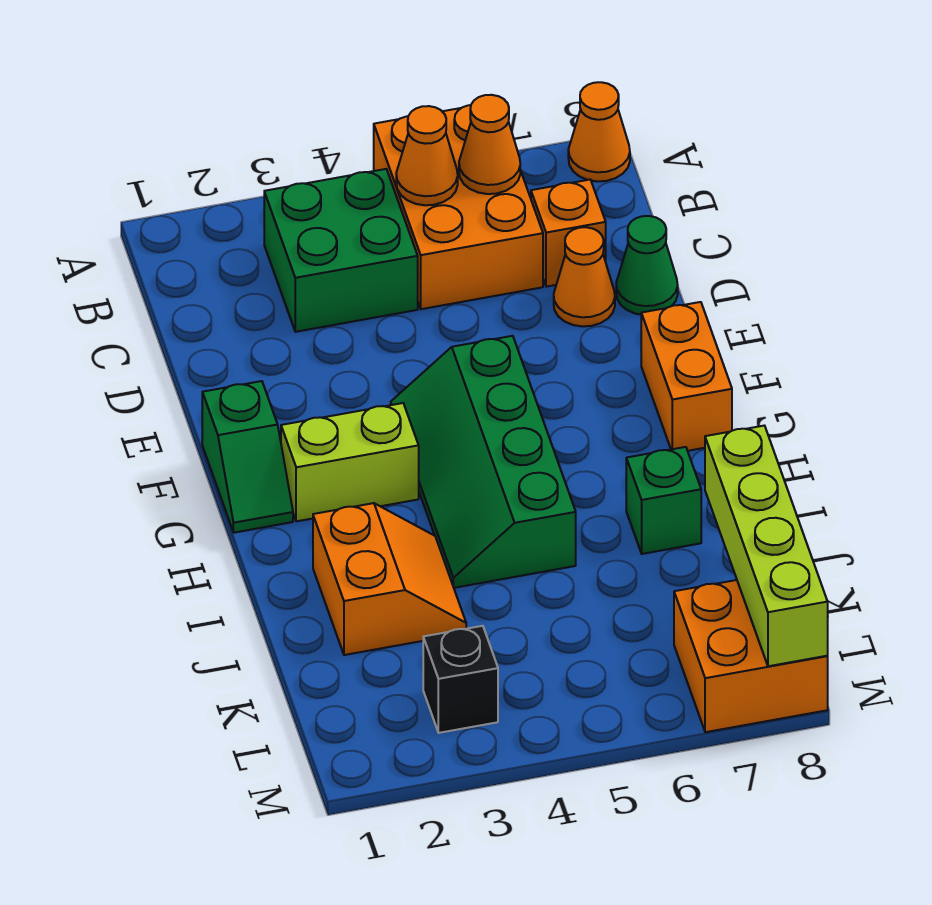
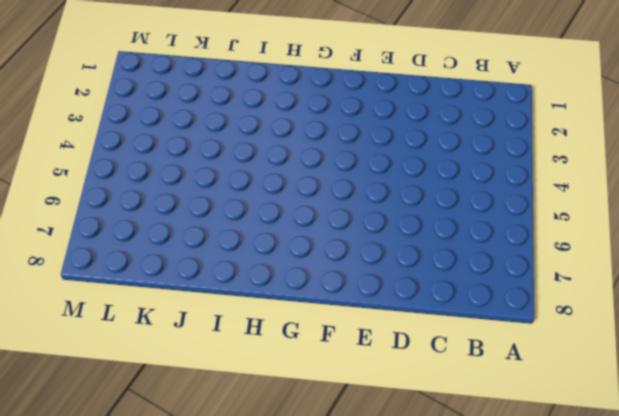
none -> orange 2x3 brick [374,105,543,309]
none -> orange 1x1 cone [568,82,630,182]
none -> green 2x2 brick [264,169,418,332]

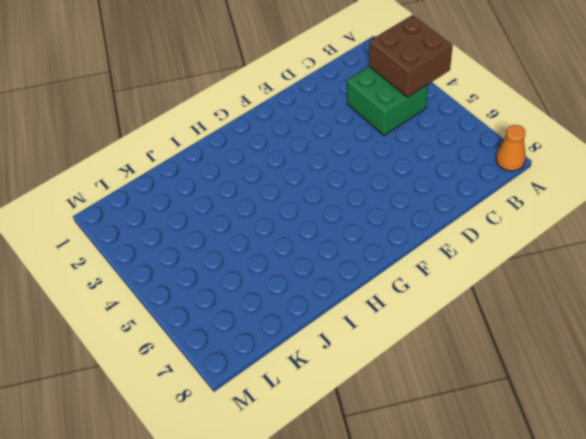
brown 2x2 brick [369,15,453,97] -> none
none -> orange 2x3 brick [374,105,543,309]
none -> orange 1x1 brick [531,180,606,287]
none -> orange 1x1 cone [554,227,615,326]

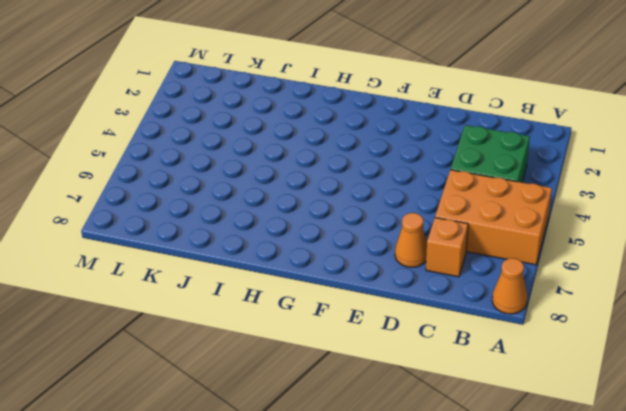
none -> green 1x1 cone [616,216,678,314]
none -> green 1x2 slope [202,381,293,533]
none -> green 2x4 slope [391,336,576,588]

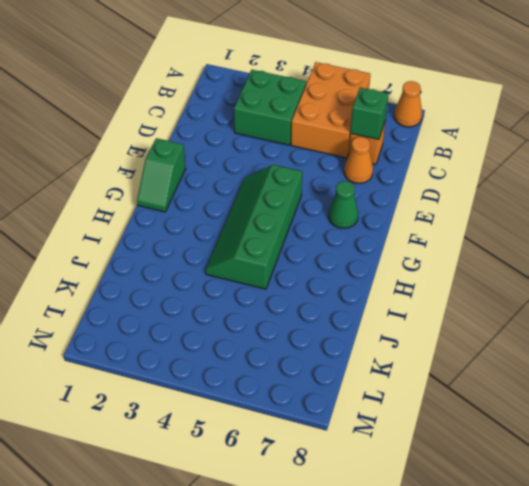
green 1x1 brick [351,88,388,140] -> green 1x1 brick moved to [626,447,701,554]
green 1x1 cone [328,181,358,228] -> green 1x1 cone moved to [616,216,678,314]
none -> orange 1x2 brick [641,302,732,451]
none -> lime 1x2 brick [281,403,419,521]
none -> orange 2x2 slope [313,503,466,655]

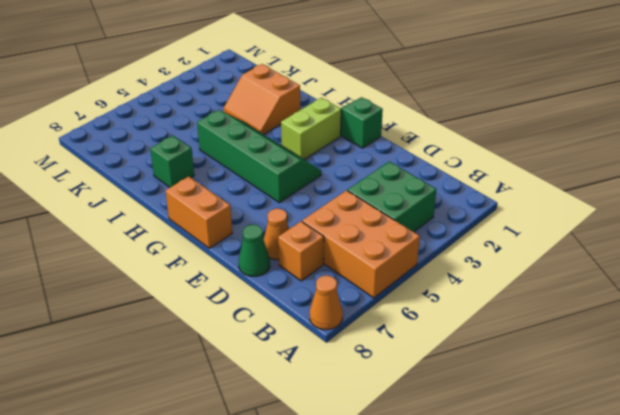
none -> black 1x1 brick [423,626,498,733]
none -> orange 2x2 brick [674,580,828,732]
none -> orange 1x1 cone [396,106,458,205]

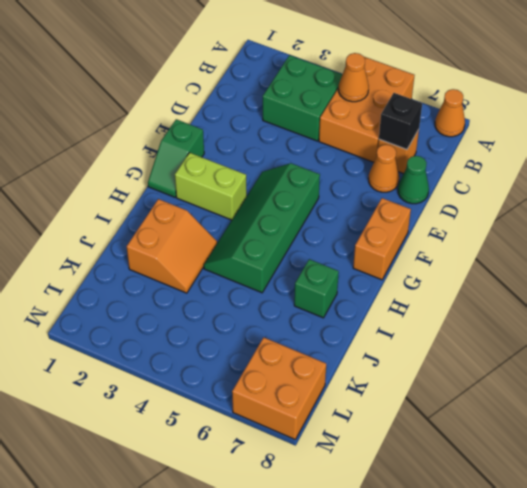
black 1x1 brick [379,93,422,150] -> black 1x1 brick moved to [423,626,498,733]
none -> orange 1x1 cone [459,95,520,194]
none -> lime 1x4 brick [705,426,828,666]

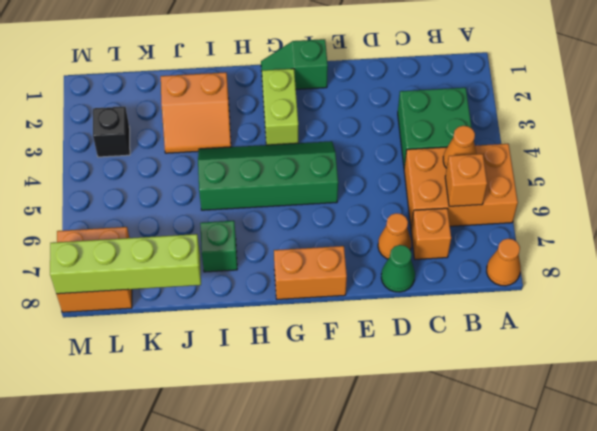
orange 1x1 brick [445,154,487,206] -> orange 1x1 cone [459,95,520,194]

